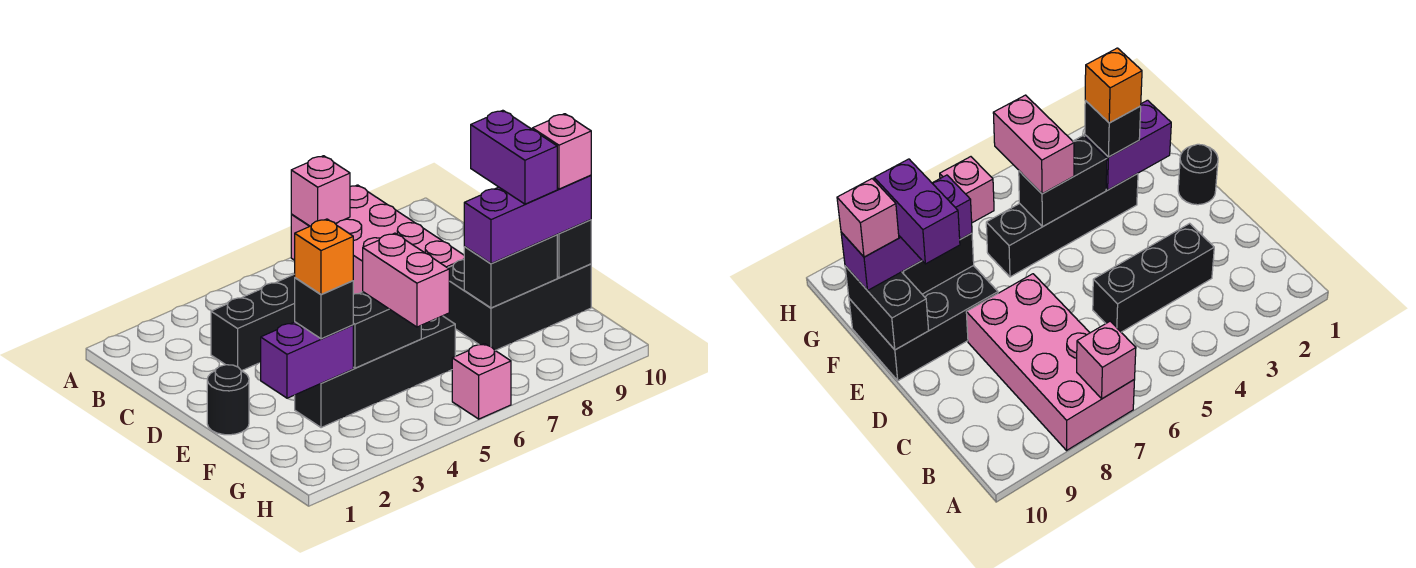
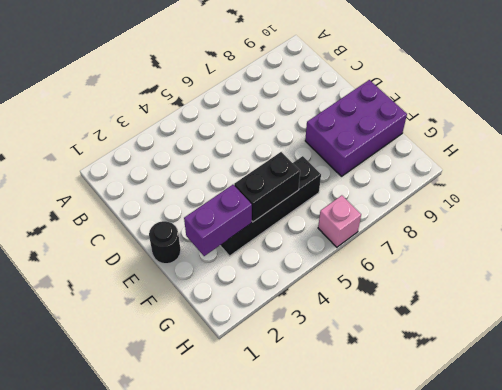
purple 2x3 brick [305,80,407,176] -> black 2x3 brick [443,259,591,351]
none -> pink 2x4 brick [291,185,464,294]
none -> black 1x3 brick [211,274,295,371]
none -> pink 1x1 brick [291,156,350,226]

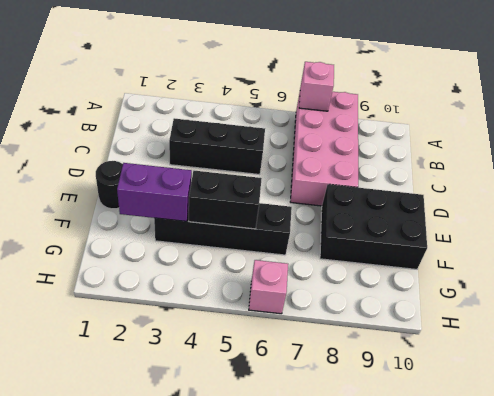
none -> black 1x2 brick [557,220,591,278]
none -> black 1x2 brick [464,235,557,308]
none -> black 1x1 brick [295,278,353,339]

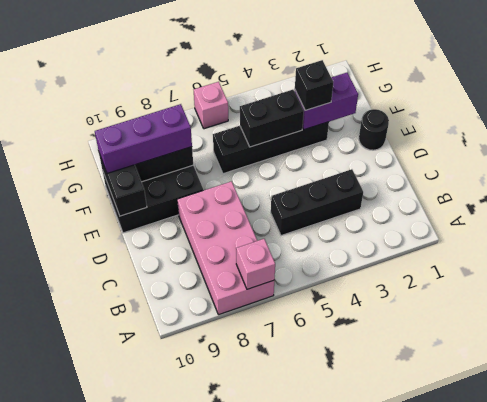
none -> pink 1x2 brick [363,233,449,327]
none -> purple 1x2 brick [471,110,557,204]
none -> orange 1x1 brick [295,219,353,294]

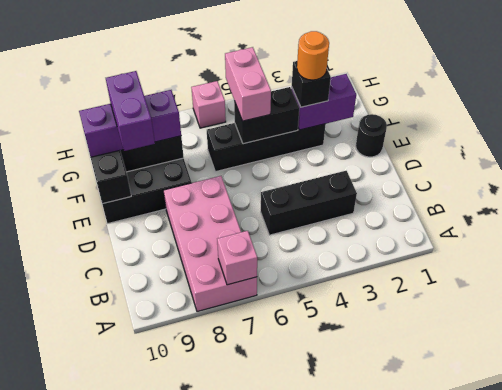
orange 1x1 round brick [297,31,329,80] -> orange 1x1 brick [295,219,353,294]
none -> pink 1x1 brick [532,114,591,189]

